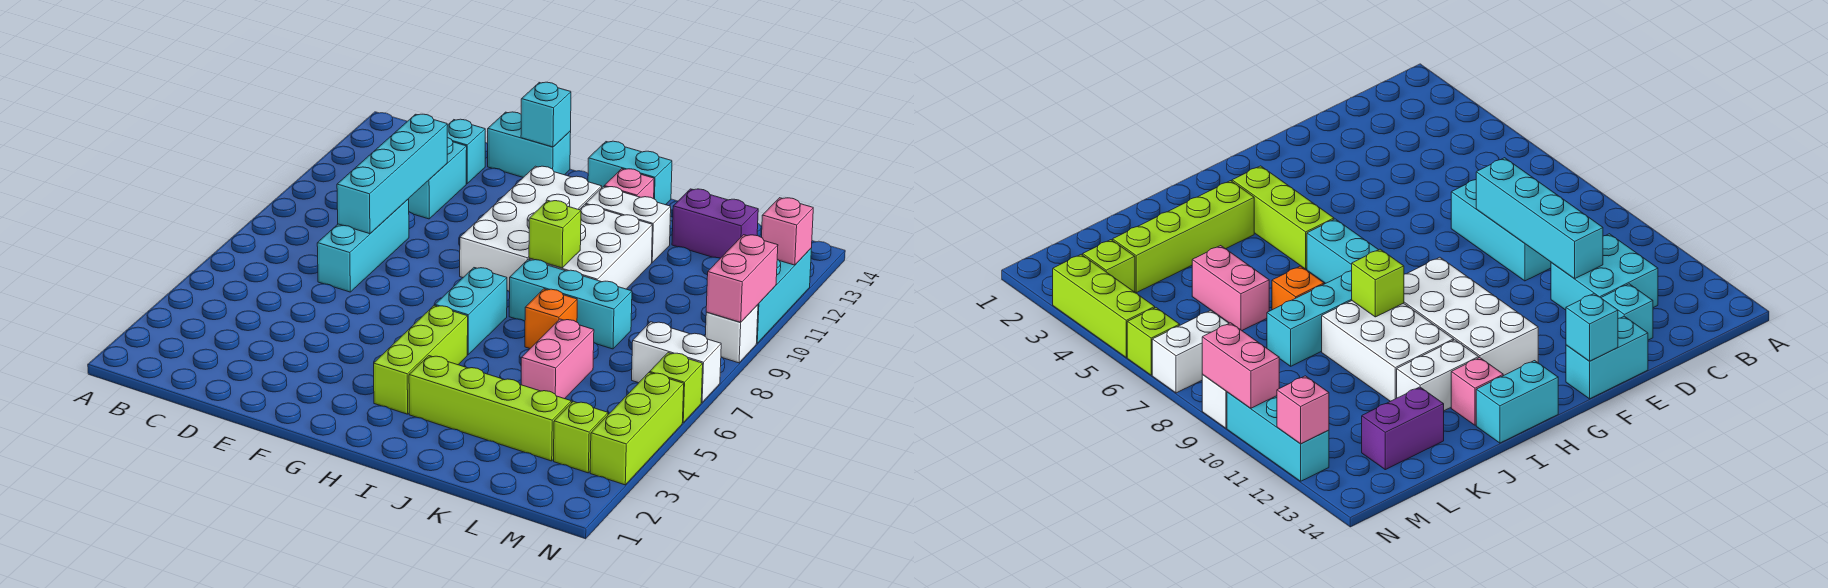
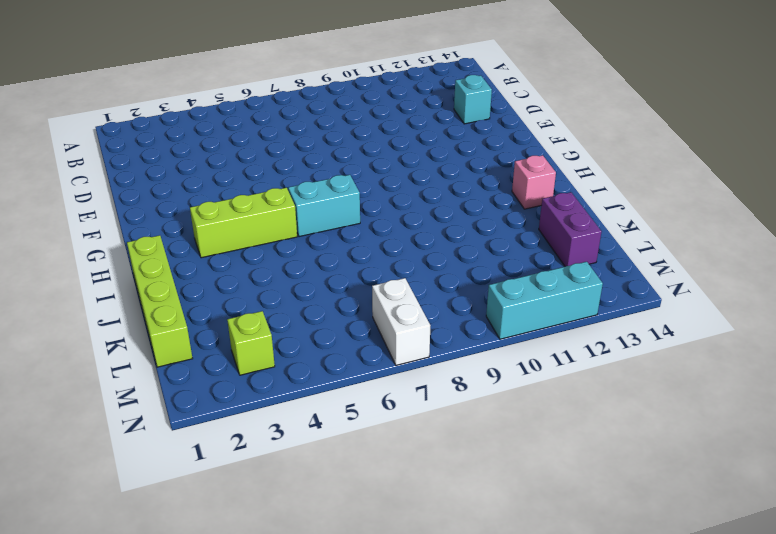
lime 1x4 brick [127,235,193,367] -> lime 1x4 brick moved to [409,356,571,461]
none -> cyan 2x2 brick [409,137,467,219]
none -> cyan 1x3 brick [317,199,409,292]
none -> cyan 1x2 brick [488,112,571,177]

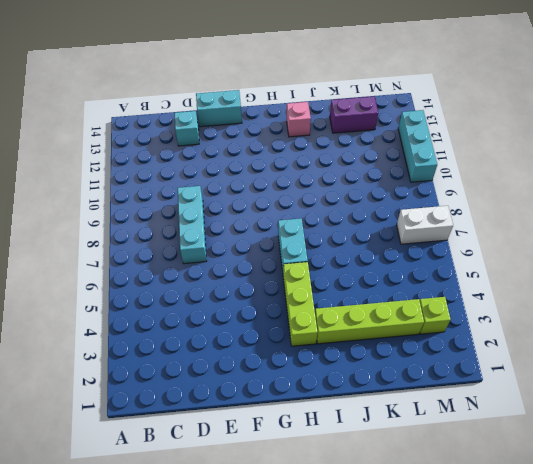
none -> cyan 2x2 brick [409,137,467,219]
none -> white 2x4 brick [460,166,602,292]
none -> cyan 1x2 brick [588,141,672,205]

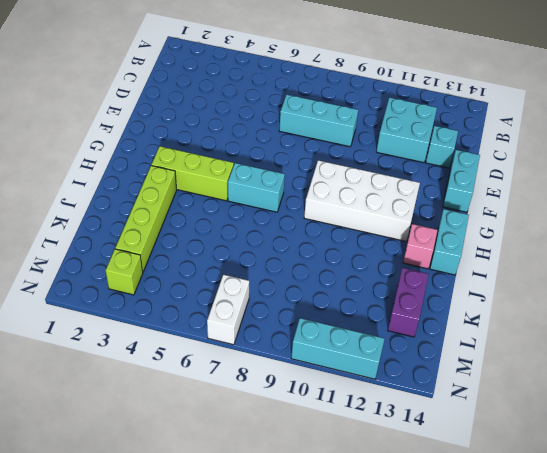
none -> cyan 1x3 brick [509,259,632,349]
none -> white 2x3 brick [529,204,652,289]
none -> white 1x2 brick [586,187,671,263]

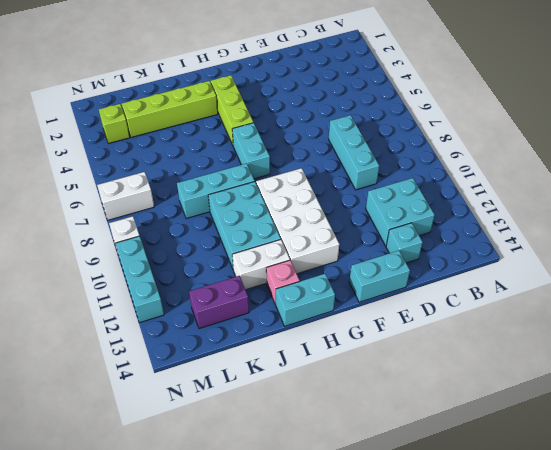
cyan 2x3 brick [208,182,281,269] -> white 2x3 brick [529,204,652,289]
none -> orange 1x1 brick [525,289,577,348]
none -> pink 1x2 brick [521,319,594,399]
none -> lime 1x3 brick [590,373,684,485]

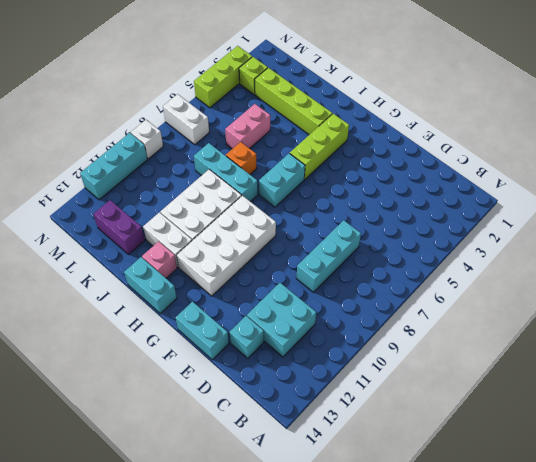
none -> lime 1x1 brick [650,353,703,422]
none -> cyan 1x4 brick [337,114,447,234]
none -> cyan 1x1 brick [521,82,571,147]

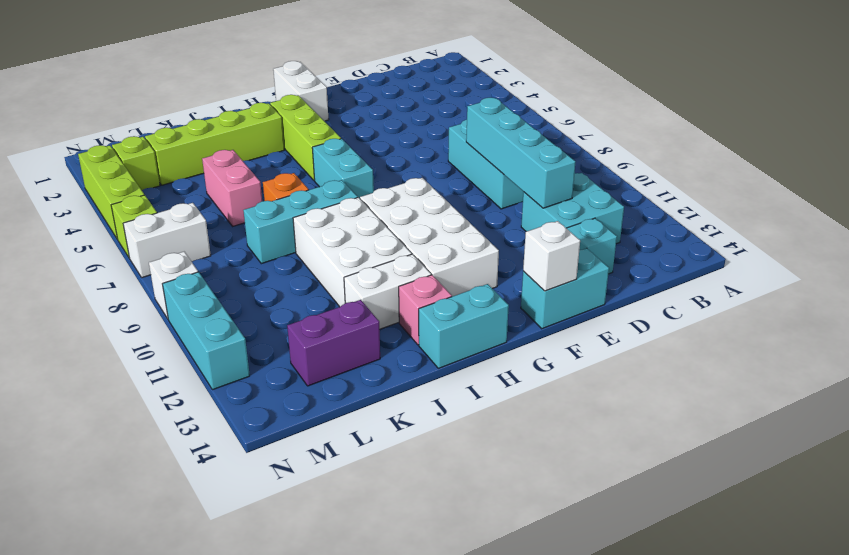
white 1x1 brick [523,221,580,291] -> cyan 1x1 brick [521,82,571,147]
white 1x2 brick [273,61,329,121] -> none
none -> lime 1x1 brick [529,201,581,268]
none -> pink 1x2 brick [706,235,778,322]
none -> pink 1x1 brick [762,198,813,265]

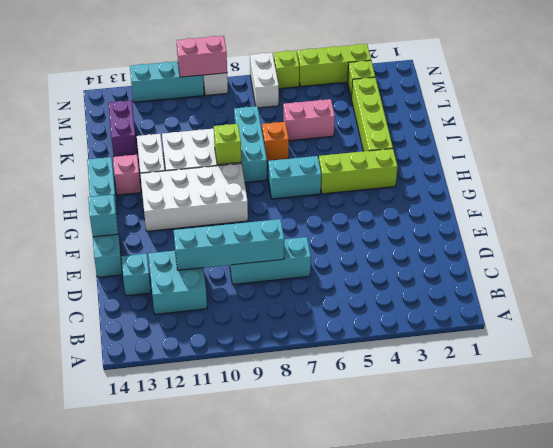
none -> pink 1x1 brick [762,198,813,265]

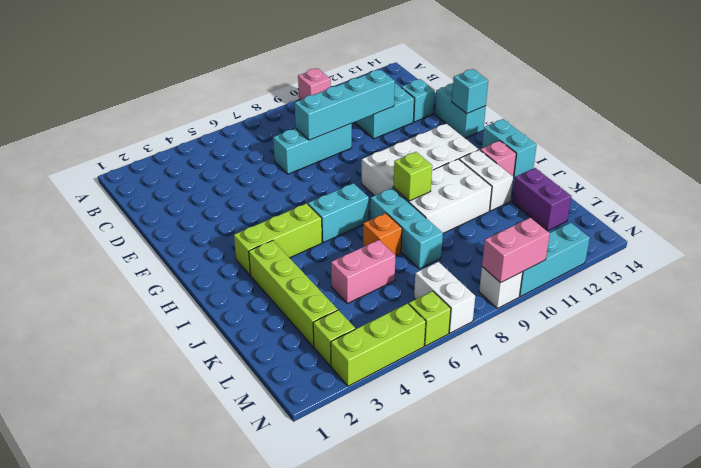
pink 1x1 brick [298,68,331,100] -> pink 1x1 brick moved to [762,198,813,265]

